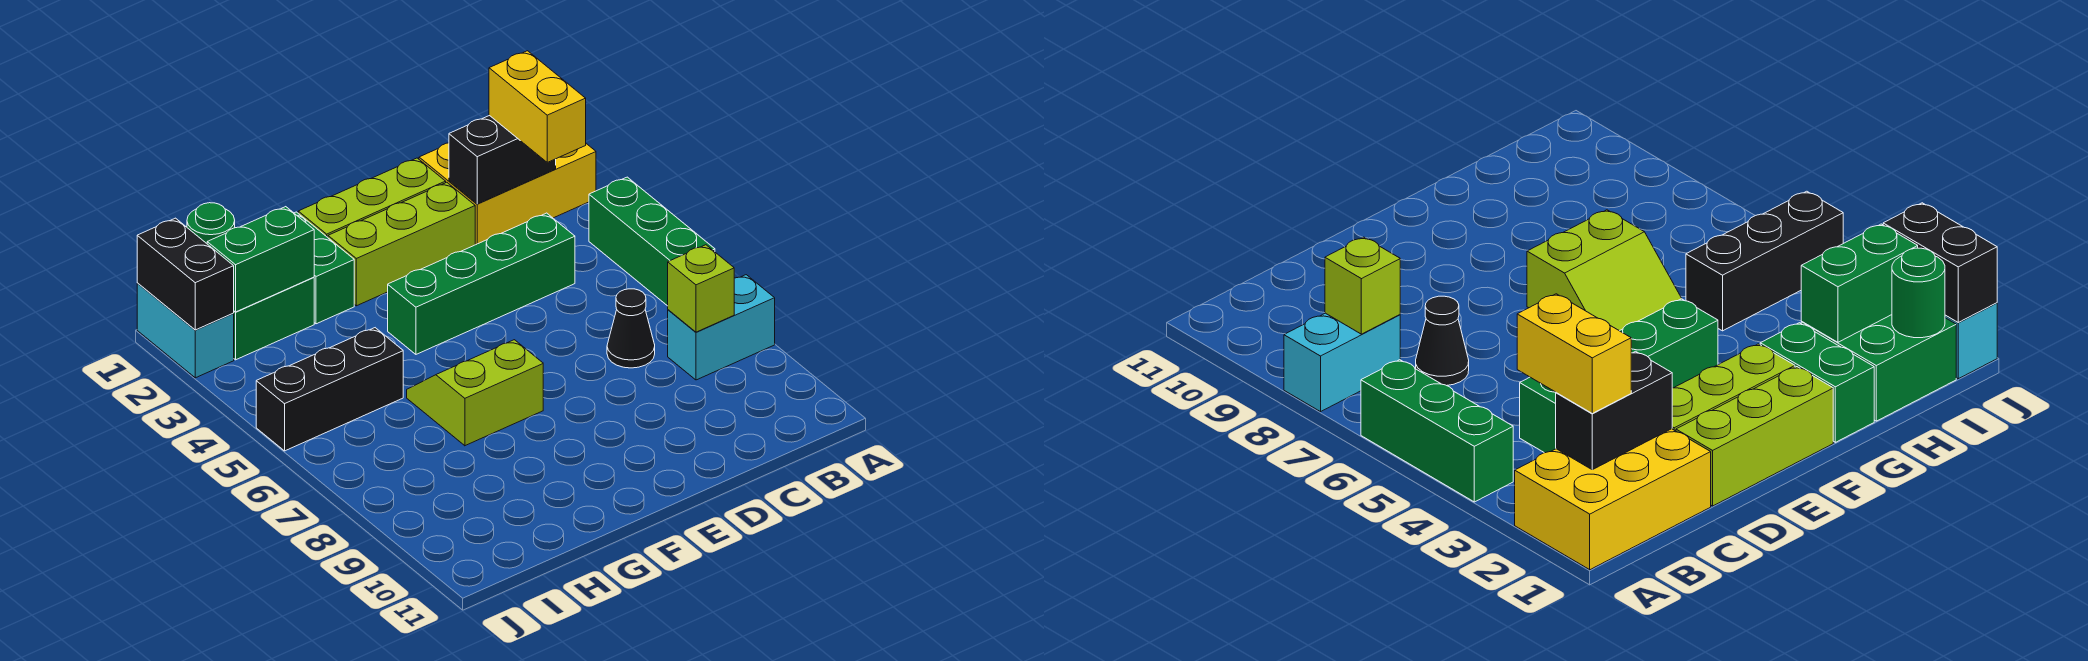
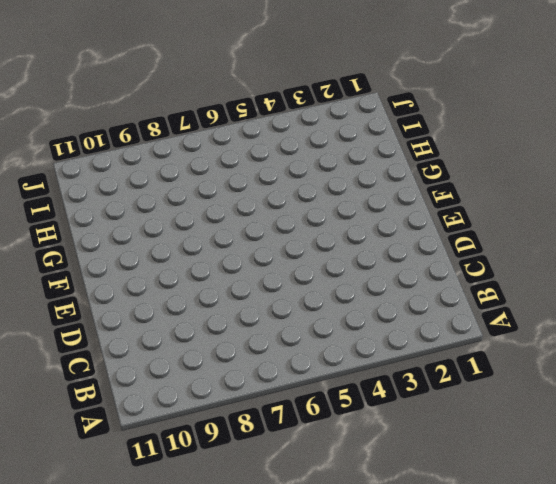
none -> yellow 2x3 brick [419,143,596,245]
none -> green 1x3 brick [589,177,715,306]
none -> cyan 1x2 brick [668,275,775,380]

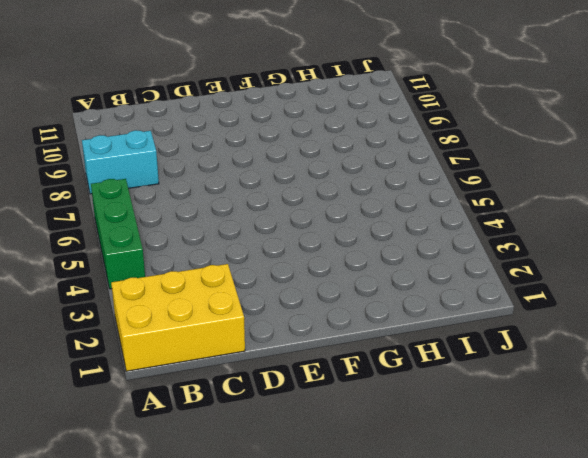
none -> green 1x4 brick [388,213,575,354]
none -> black 1x1 cone [607,289,655,368]
none -> lime 1x3 brick [298,158,446,237]

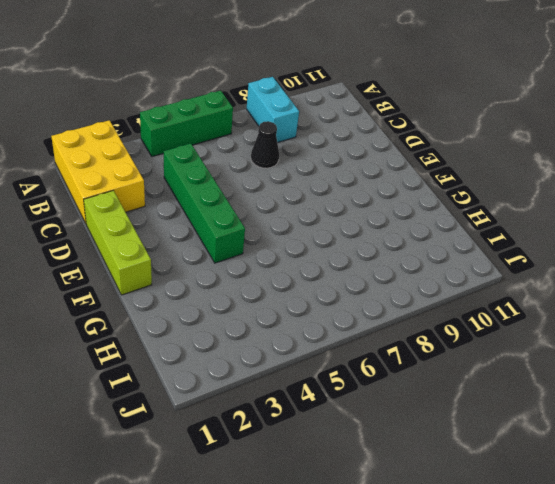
none -> lime 1x3 brick [328,182,475,306]
none -> lime 2x2 slope [407,340,543,446]
none -> green 1x2 brick [294,212,354,324]

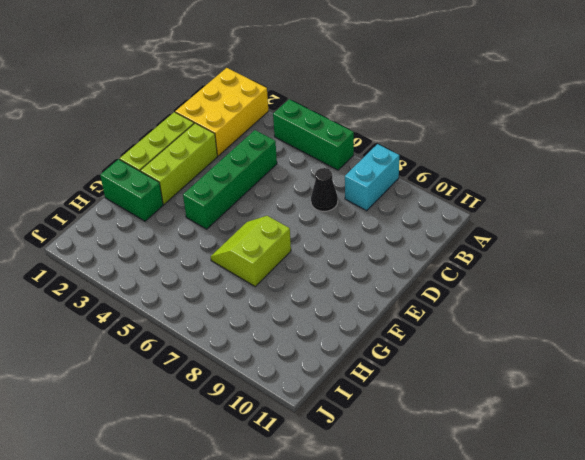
none -> green 2x2 brick [233,277,314,360]
none -> black 1x3 brick [256,328,403,451]
none -> cyan 1x2 brick [137,283,234,378]

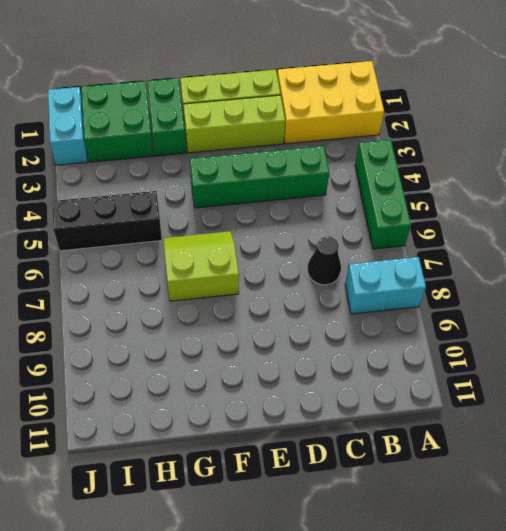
none -> black 1x2 brick [449,115,556,204]
none -> lime 1x1 brick [668,245,734,332]
none -> green 1x2 brick [207,207,314,312]

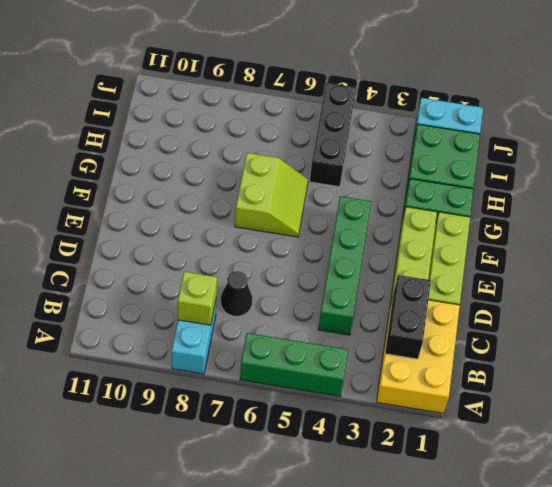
none -> green 1x2 brick [207,207,314,312]
none -> green 1x1 round brick [187,203,235,243]
none -> black 1x2 brick [137,218,234,330]

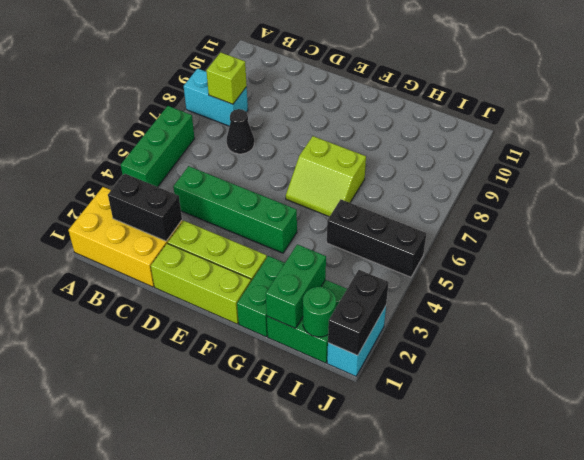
green 1x2 brick [266,244,326,328] -> green 1x2 brick turned to [207,207,314,312]
none -> yellow 1x2 brick [489,51,586,162]

